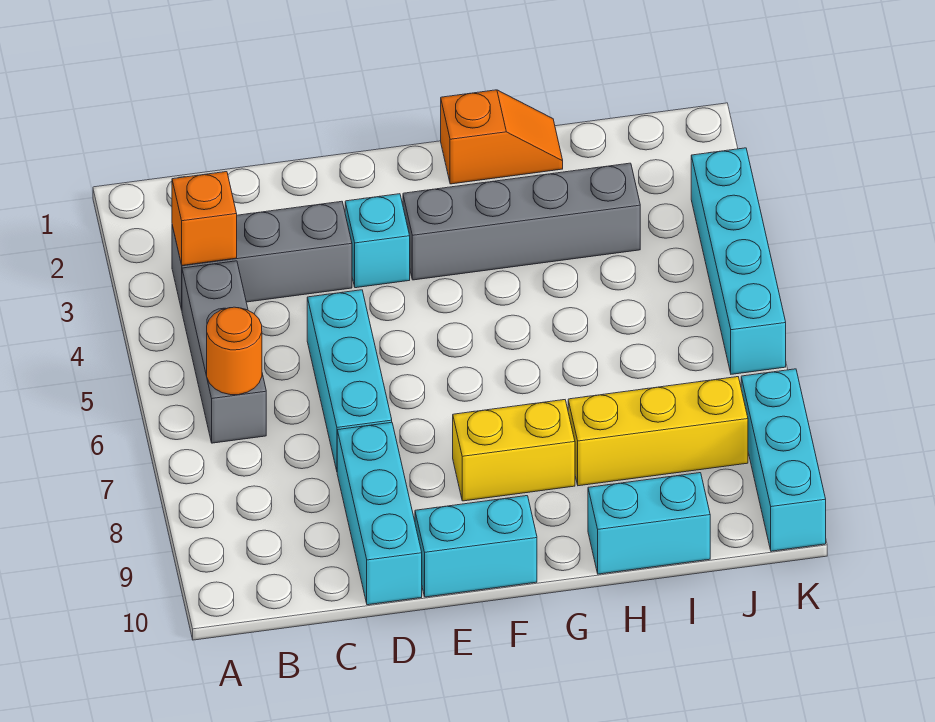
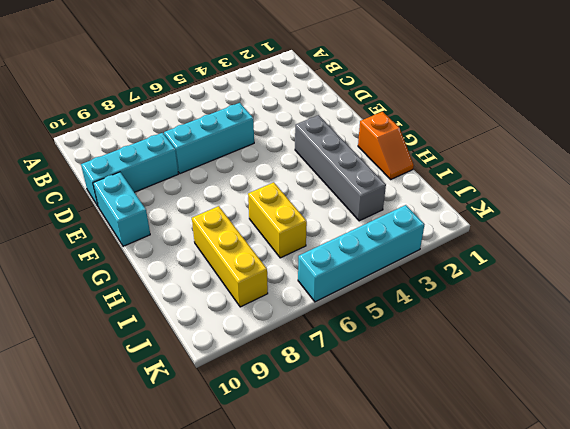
yellow 1x2 brick [248,182,307,258] -> yellow 1x2 brick moved to [453,400,575,501]
none -> grey 1x3 brick [172,201,352,310]
none -> grey 1x3 brick [182,261,266,443]
none -> cyan 1x1 brick [345,194,410,288]

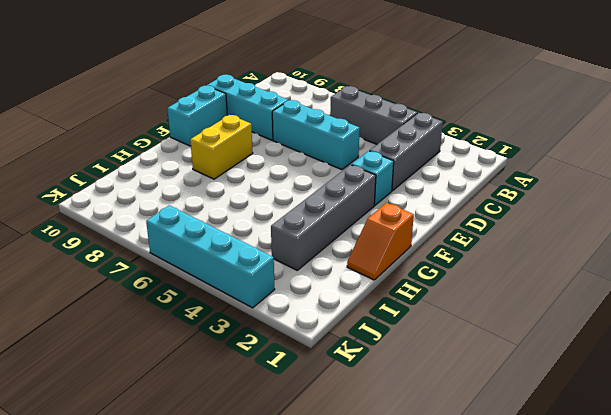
none -> yellow 1x3 brick [568,377,748,486]
none -> cyan 1x2 brick [588,473,710,574]
none -> cyan 1x3 brick [741,369,826,551]

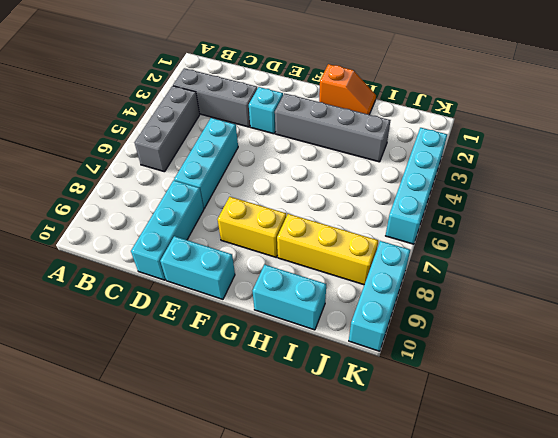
none -> orange 1x1 brick [172,172,237,265]
none -> orange 1x1 round brick [207,307,262,395]

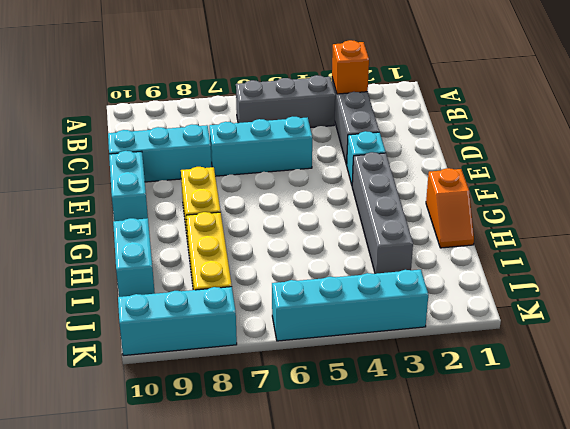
none -> orange 1x1 round brick [207,307,262,395]

